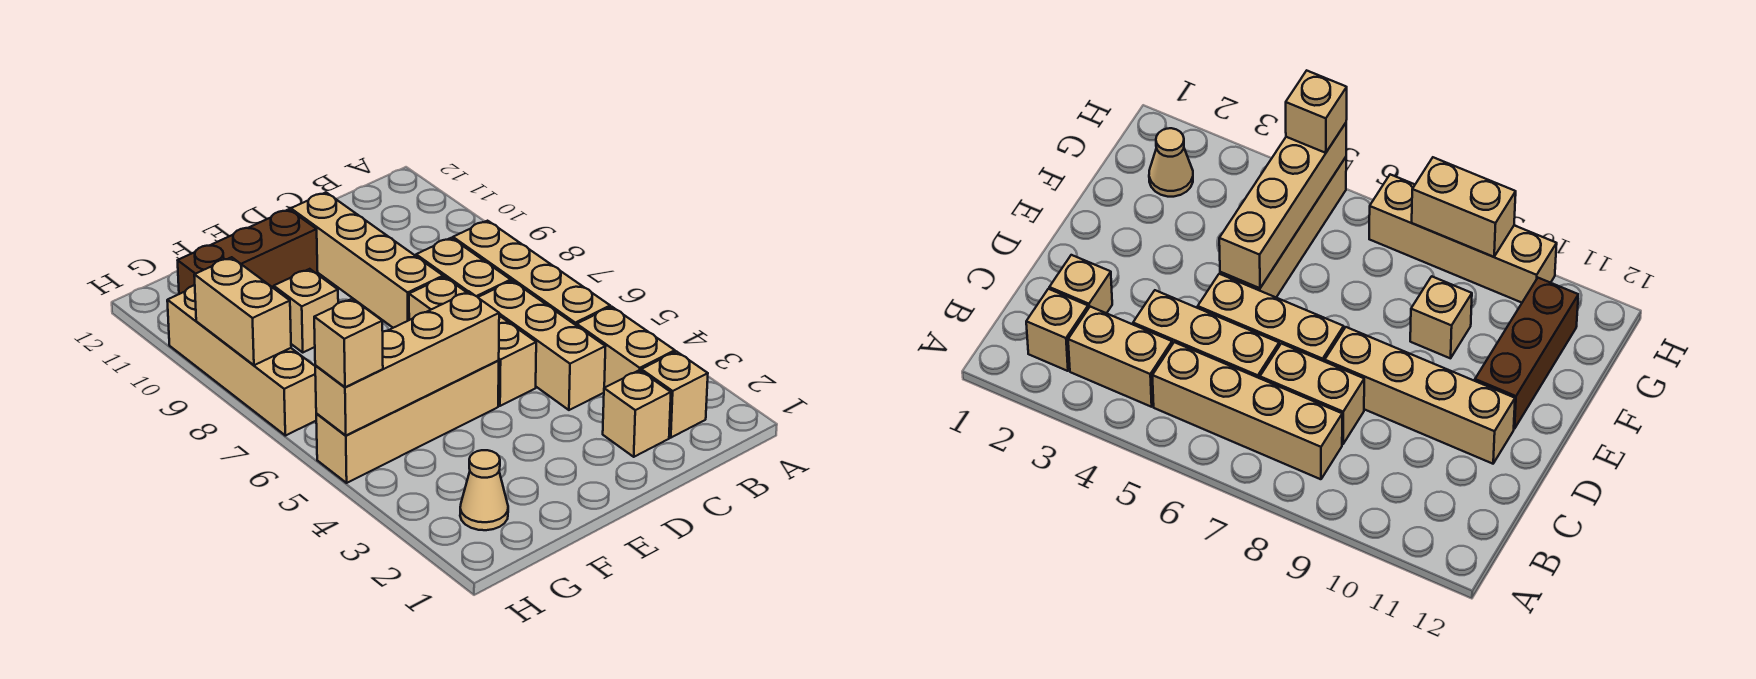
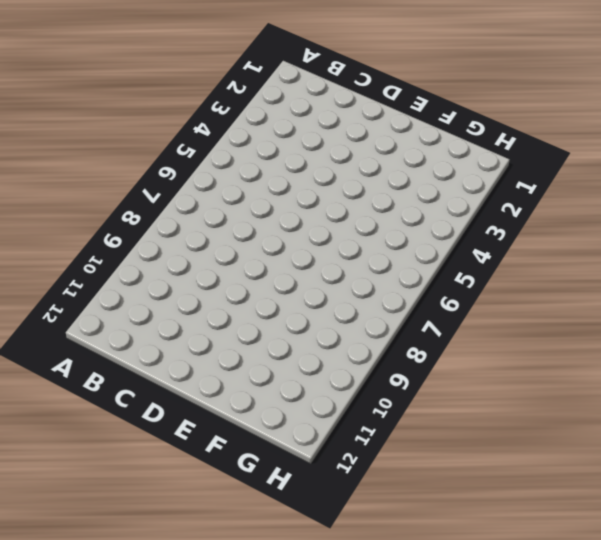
none -> tan 1x1 brick [641,351,708,438]
none -> tan 1x2 brick [577,307,675,388]
none -> tan 1x4 brick [453,221,610,326]

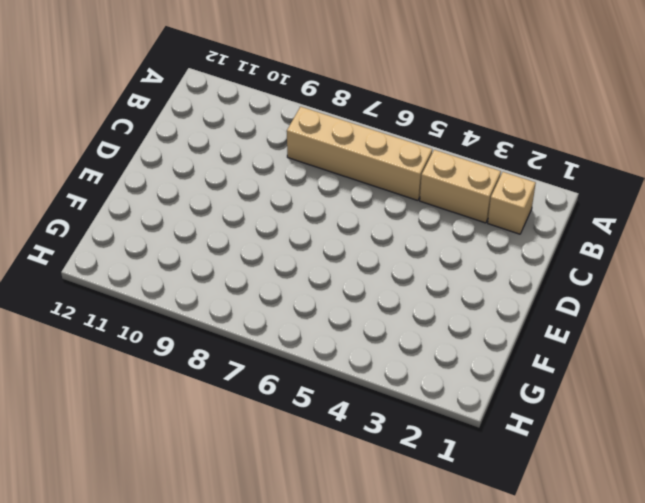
none -> tan 1x1 brick [603,370,671,457]
none -> tan 1x3 brick [478,281,606,410]
none -> tan 1x2 brick [416,238,511,297]

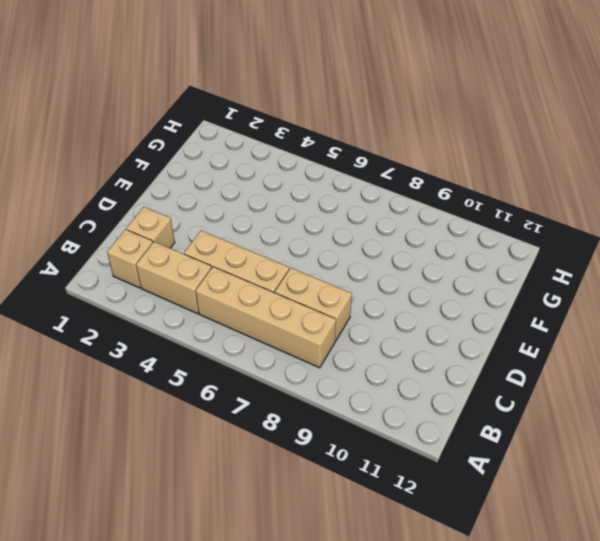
none -> tan 1x3 brick [409,277,536,406]
none -> tan 1x4 brick [291,192,443,328]
none -> tan 1x4 brick [316,360,499,483]

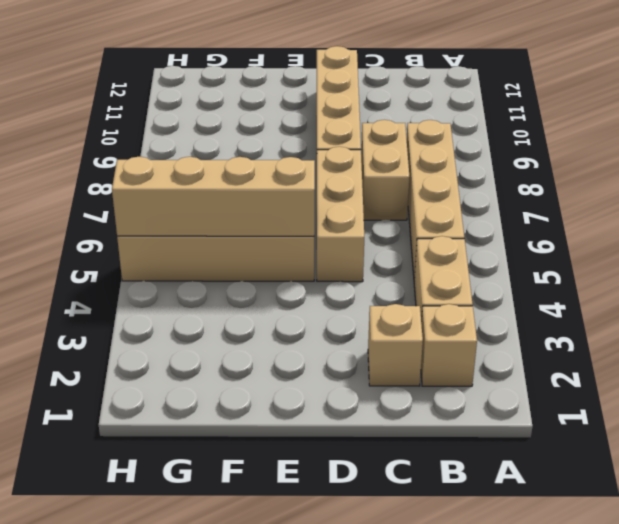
none -> tan 1x3 brick [478,281,606,410]
none -> brown 1x3 brick [178,209,318,294]
none -> tan 1x1 brick [274,269,338,352]

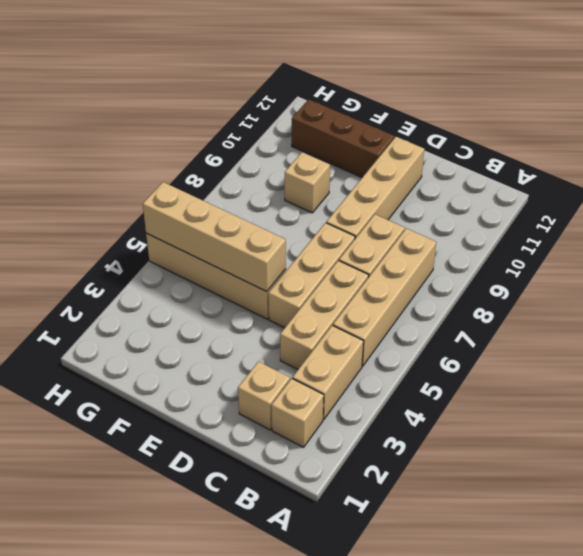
none -> tan 1x1 cone [460,450,508,530]
none -> tan 1x4 brick [167,285,316,436]
none -> tan 1x2 brick [194,257,291,365]

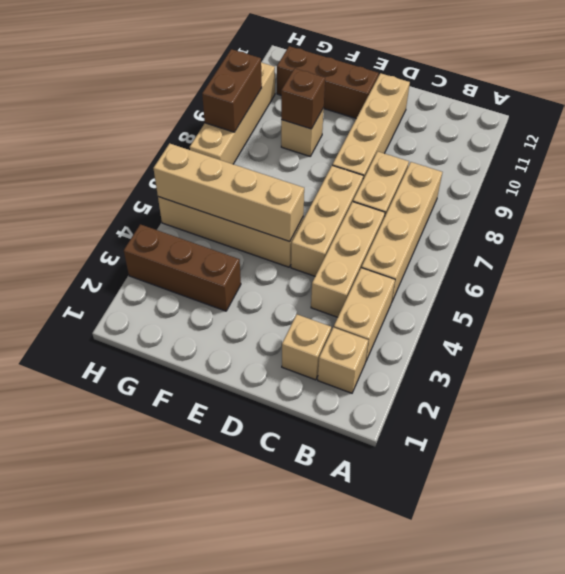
brown 1x3 brick [124,224,241,311] -> none
brown 1x1 brick [281,68,325,129] -> none
brown 1x2 brick [202,49,262,132] -> tan 1x2 brick [194,257,291,365]
none -> tan 1x1 cone [460,450,508,530]
none -> tan 1x1 brick [314,299,383,387]

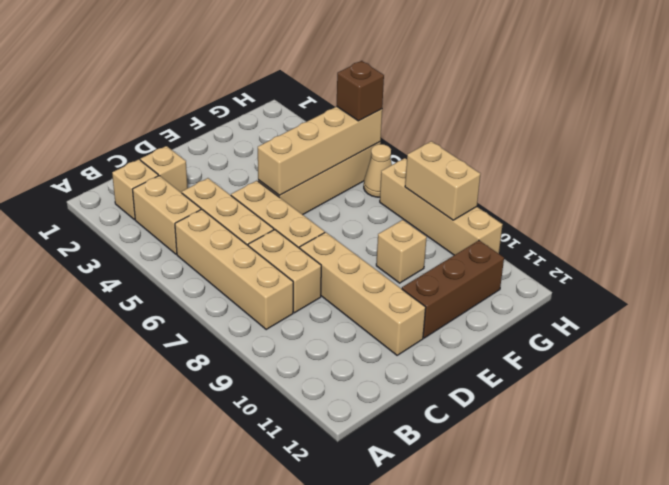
brown 1x1 brick [337,61,384,121] -> tan 1x1 brick [314,299,383,387]
tan 1x1 cone [364,144,392,197] -> tan 1x1 cone moved to [460,450,508,530]

